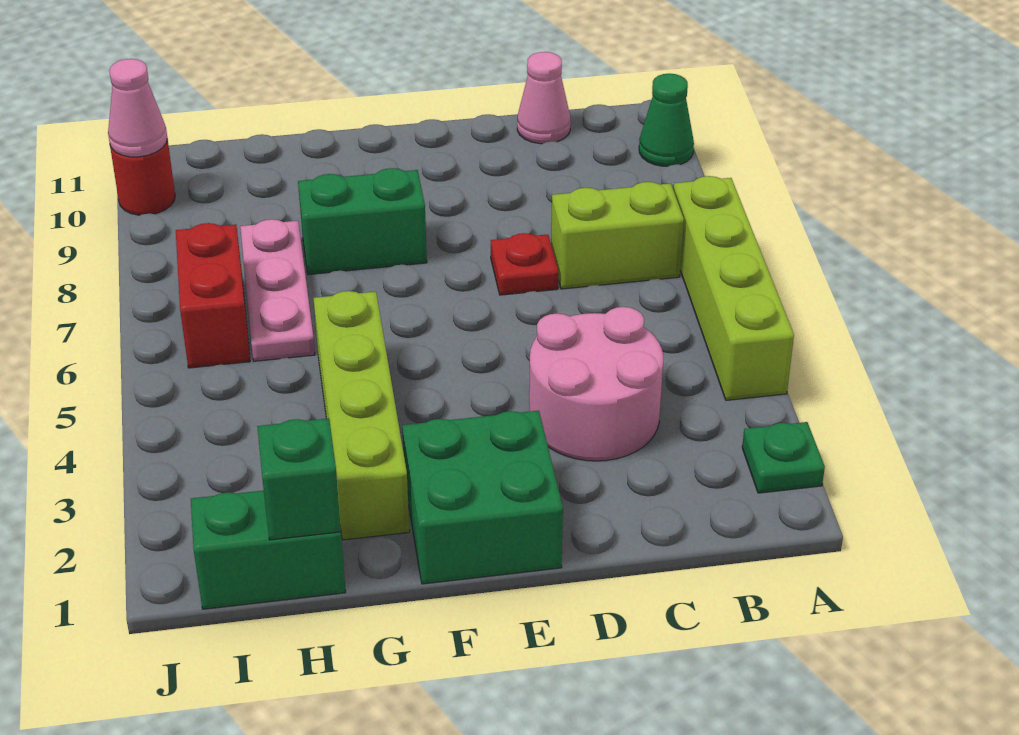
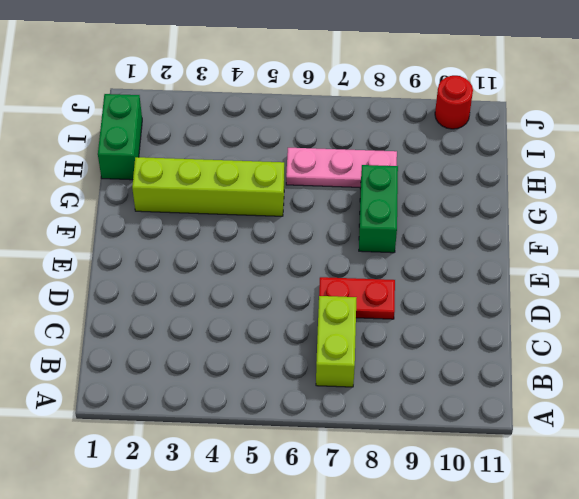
red 1x2 plate [319,277,395,319] -> red 1x1 plate [491,233,558,295]
none -> green 1x1 plate [742,422,825,493]
none -> lime 1x4 brick [673,176,794,400]
none -> green 1x1 cone [639,74,694,166]

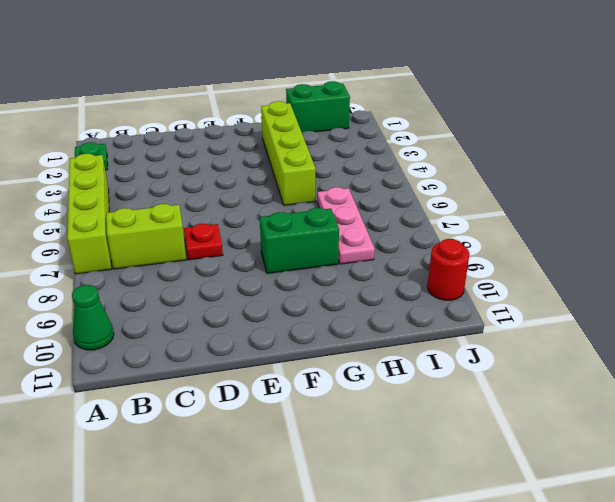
none -> pink 2x2 round brick [529,307,663,461]
none -> pink 1x1 cone [517,52,571,144]
none -> green 2x2 brick [402,411,563,584]

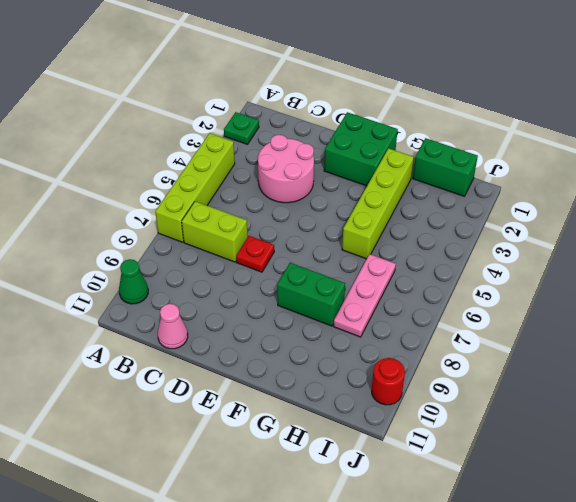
none -> red 1x2 brick [176,223,250,368]
none -> green 1x1 brick [257,418,341,540]
none -> pink 1x1 cone [108,59,167,157]

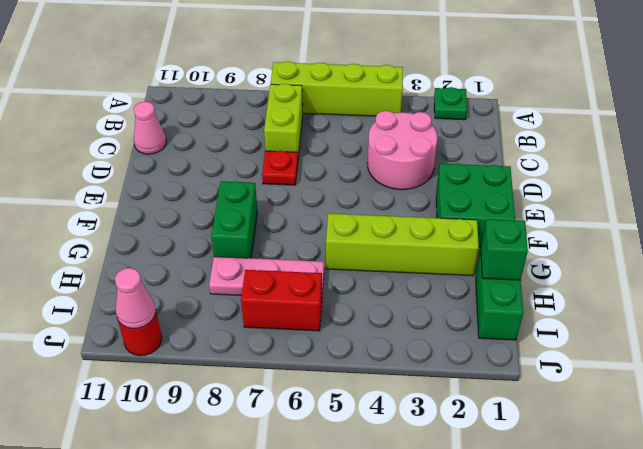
none -> green 1x1 cone [639,74,694,166]

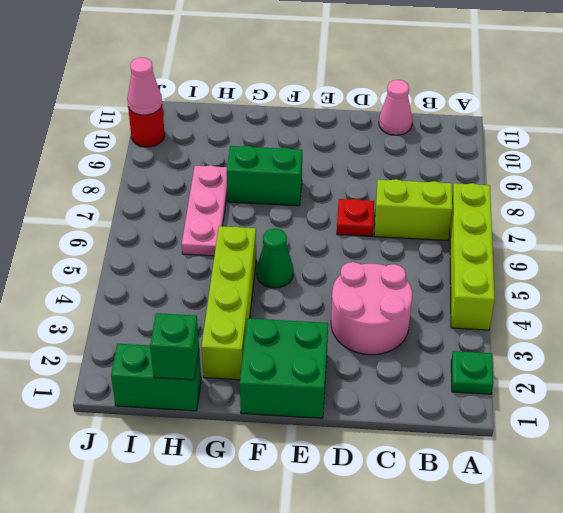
green 1x1 cone [257,229,293,288] -> green 1x1 cone moved to [639,74,694,166]
none -> red 1x2 brick [176,223,250,368]

